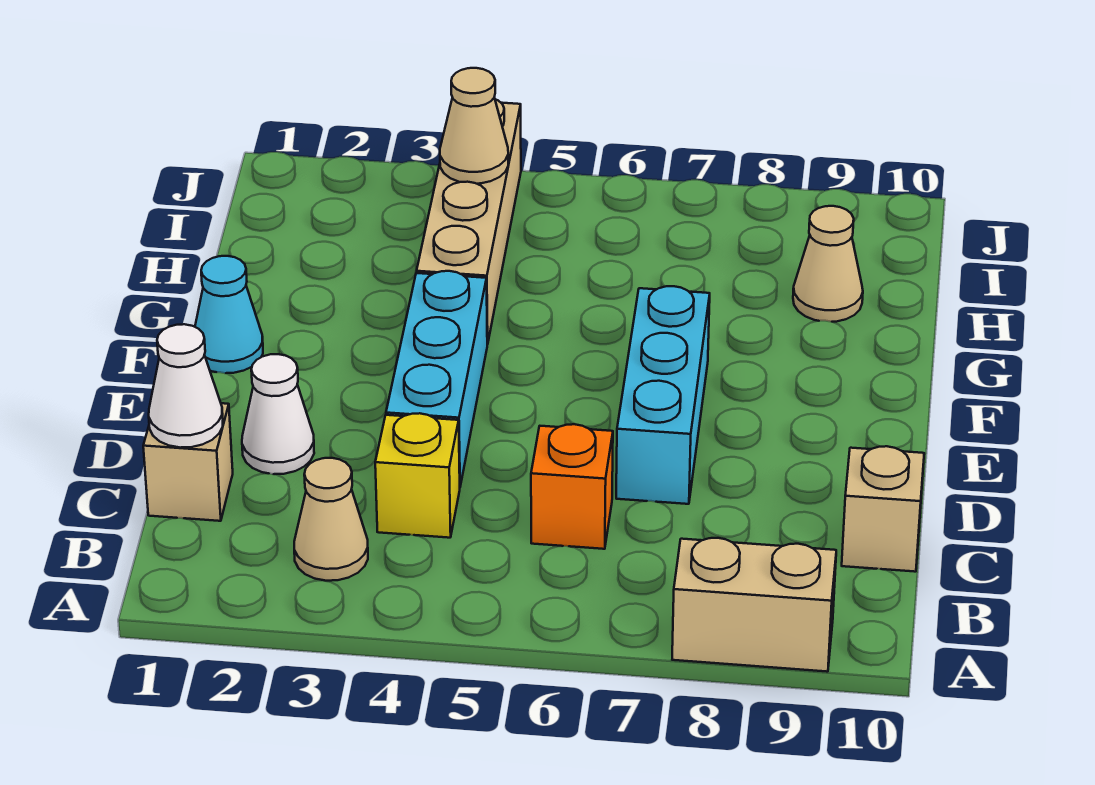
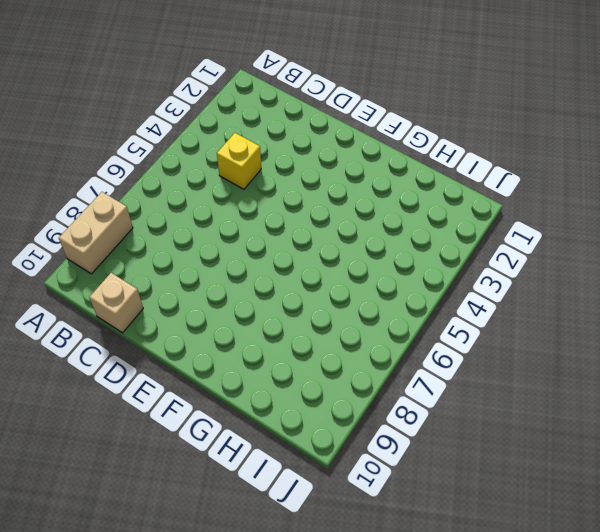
none -> tan 1x1 cone [294,458,368,581]
none -> tan 1x1 brick [143,403,233,521]
none -> orange 1x1 brick [531,424,613,549]

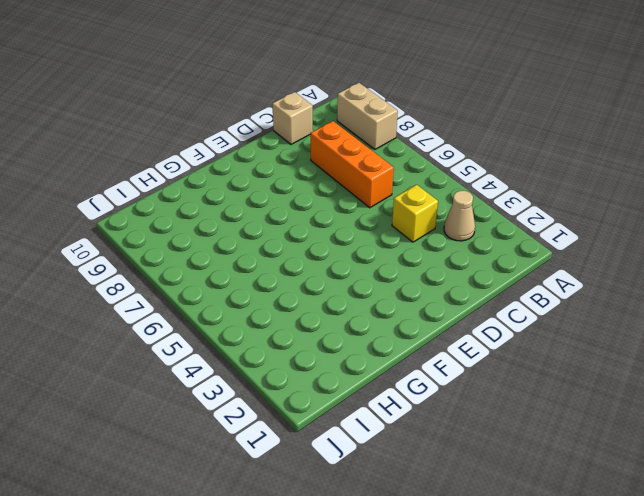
orange 1x3 brick [311,121,394,208] -> orange 1x1 brick [531,424,613,549]
none -> tan 1x1 brick [143,403,233,521]
none -> white 1x1 cone [242,354,314,474]
none -> cyan 1x3 brick [386,271,487,486]

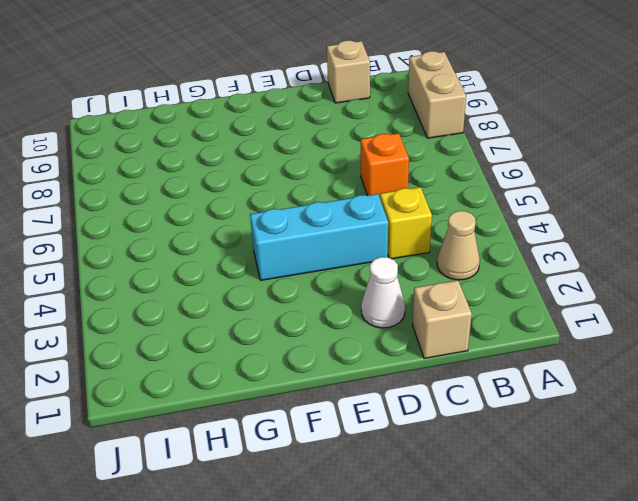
none -> cyan 1x3 brick [616,286,710,504]
none -> cyan 1x1 cone [195,256,263,373]
none -> tan 1x4 brick [417,99,521,344]

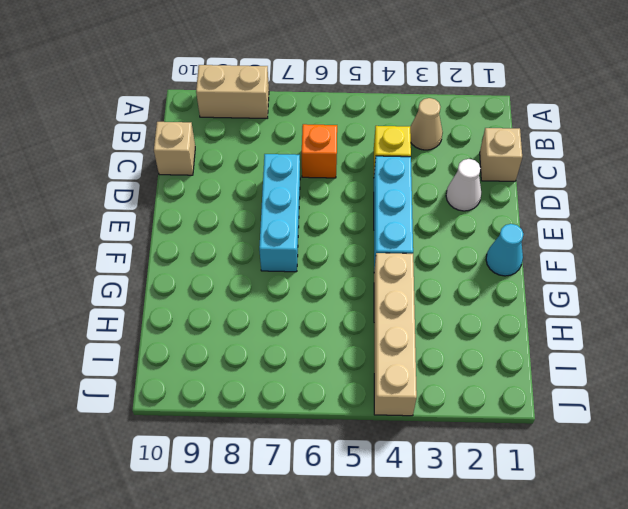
none -> tan 1x1 cone [793,206,863,322]
none -> white 1x1 cone [149,324,223,448]
none -> tan 1x1 cone [440,68,508,184]

